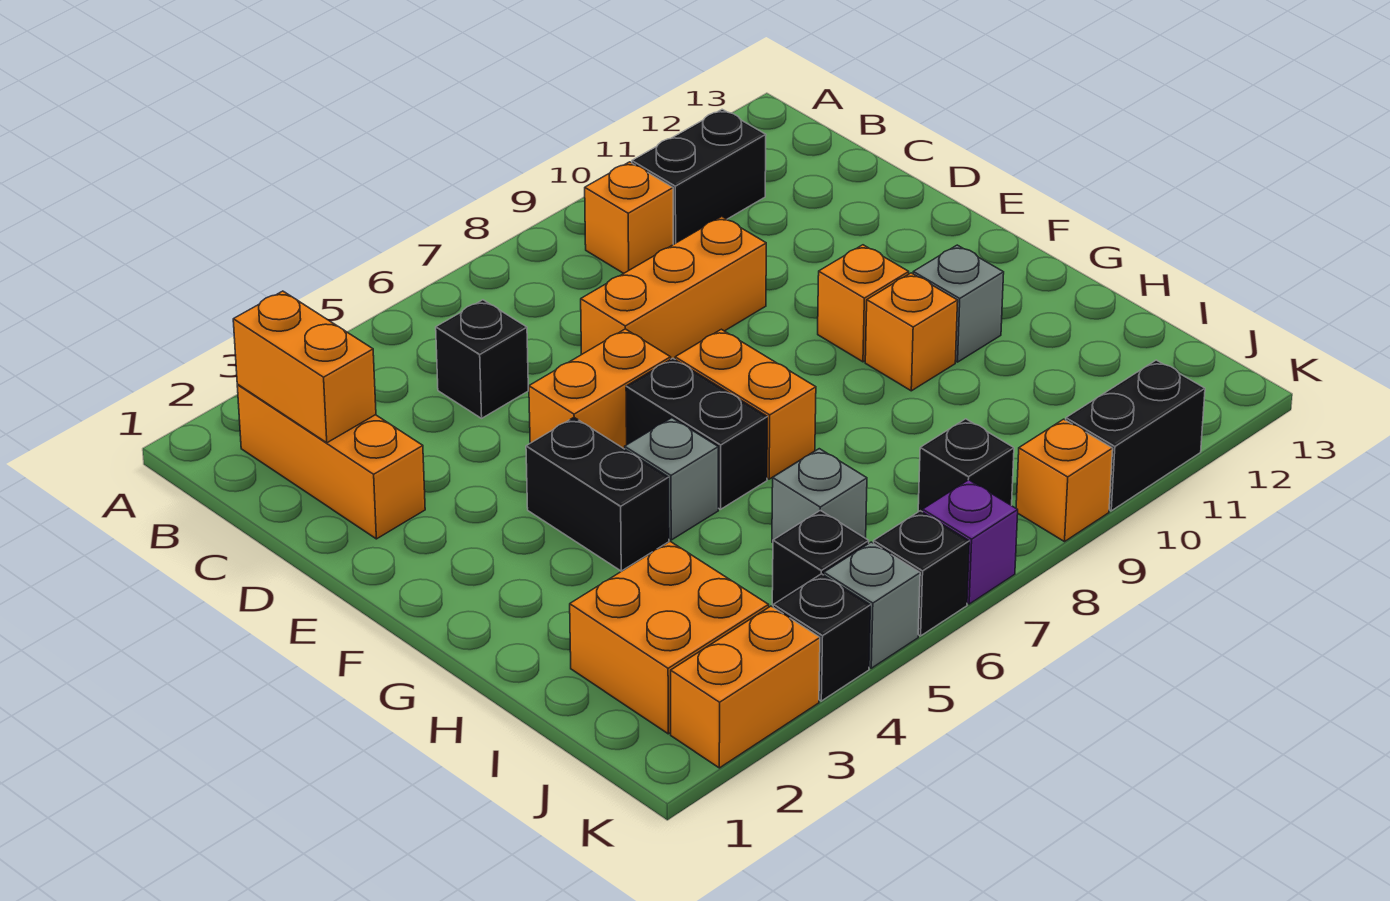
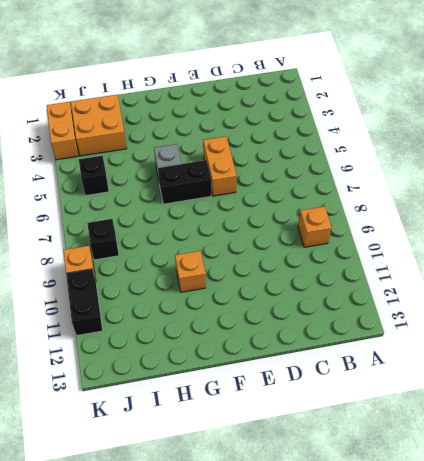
none -> orange 1x3 brick [237,385,425,539]
none -> black 1x2 brick [632,109,766,244]
none -> black 1x1 brick [436,300,528,418]

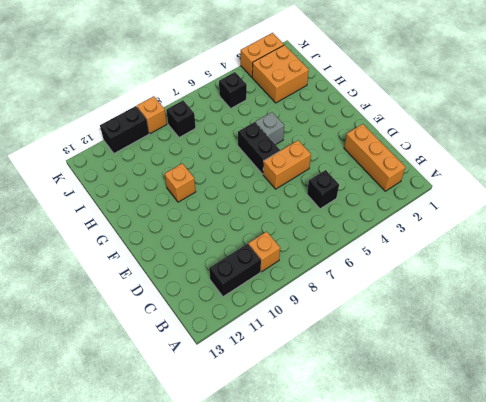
none -> orange 1x3 brick [581,217,766,359]
none -> black 1x2 brick [526,418,669,571]
none -> orange 1x2 brick [675,329,816,479]

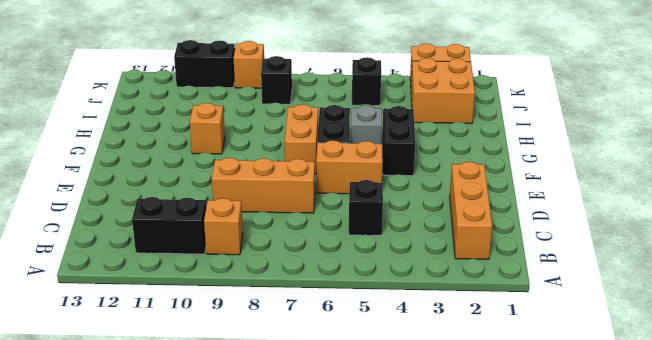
none -> orange 1x1 brick [818,245,909,362]
none -> grey 1x1 brick [913,245,1004,362]
none -> grey 1x1 brick [772,449,867,543]

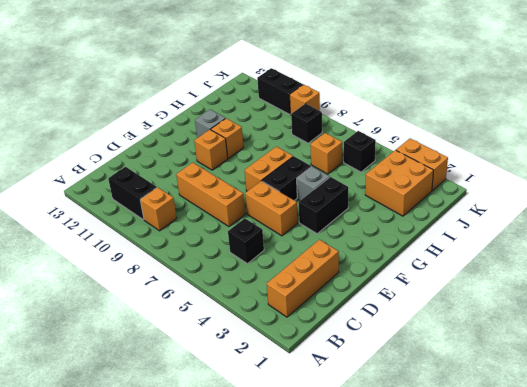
orange 1x1 brick [310,133,342,174] -> grey 1x1 brick [772,449,867,543]
none -> black 1x1 brick [773,574,870,701]
none -> grey 1x1 brick [824,542,920,668]
none -> black 1x1 brick [874,511,969,636]

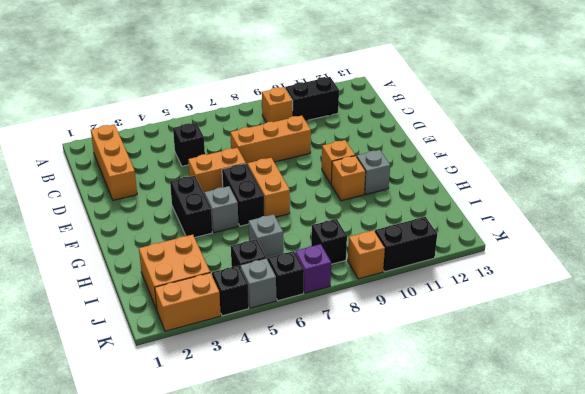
none -> orange 1x2 brick [233,291,376,443]

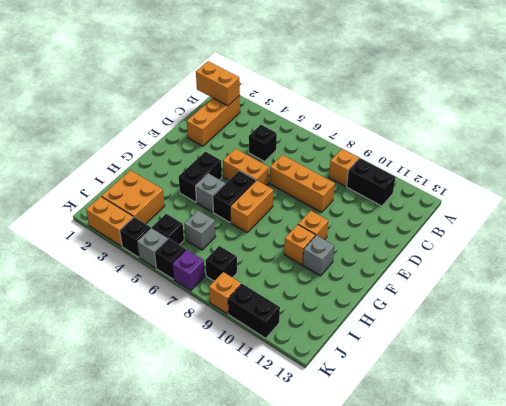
orange 1x2 brick [196,61,240,106] -> orange 1x2 brick turned to [233,291,376,443]

